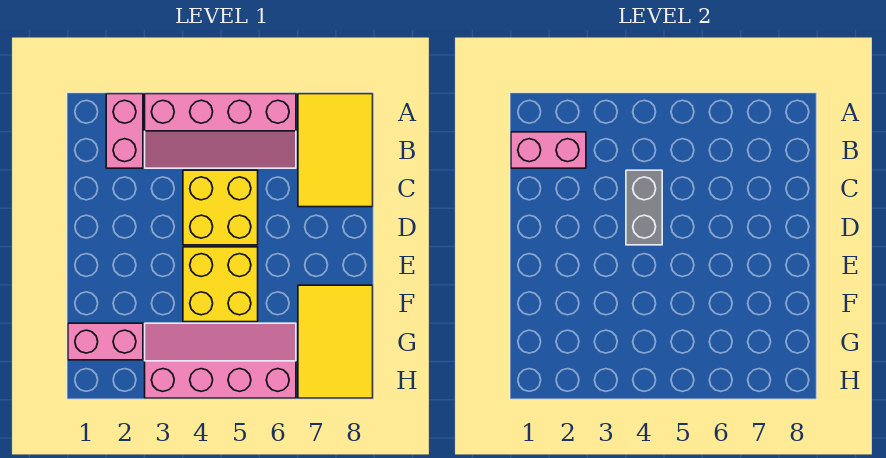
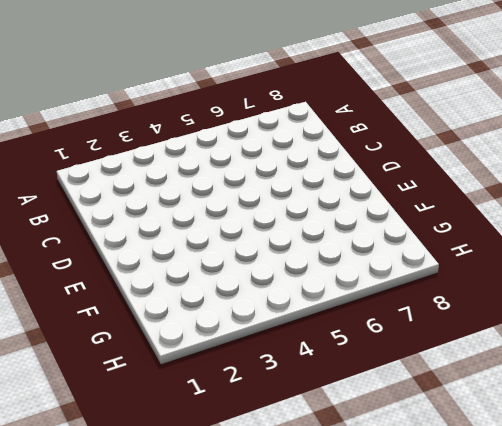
none -> pink 1x2 brick [106,94,143,168]
none -> pink 2x4 slope [145,94,296,168]

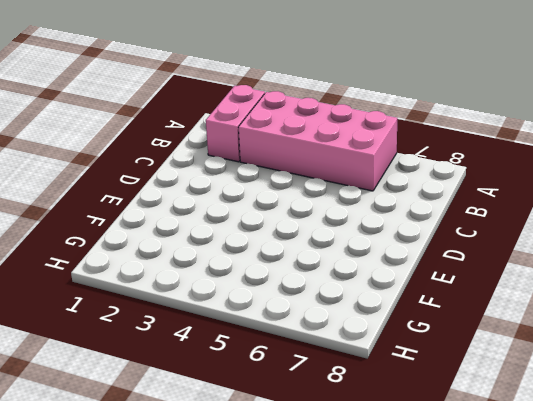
pink 2x4 brick [238,91,397,191] -> pink 2x4 slope [145,94,296,168]
none -> yellow 2x3 tile [298,94,373,207]
none -> yellow 2x2 brick [183,170,258,245]

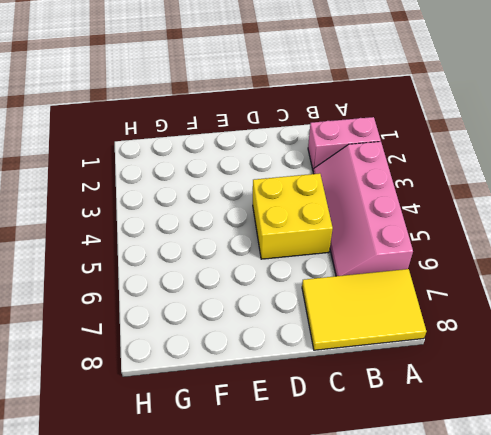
none -> yellow 2x2 brick [183,247,258,322]
none -> yellow 2x3 tile [298,285,373,398]

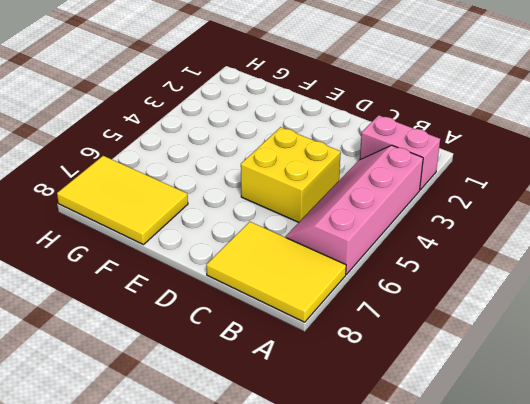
none -> yellow 2x2 brick [183,247,258,322]
none -> pink 1x2 brick [68,323,143,360]

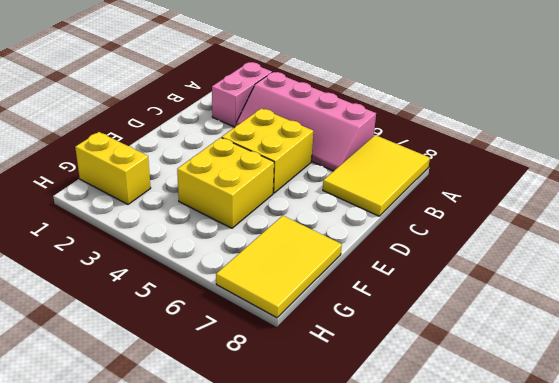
yellow 1x2 brick [75,132,151,204] -> pink 1x2 brick [68,323,143,360]
none -> pink 2x4 slope [145,323,296,398]
none -> pink 1x2 brick [511,132,586,168]

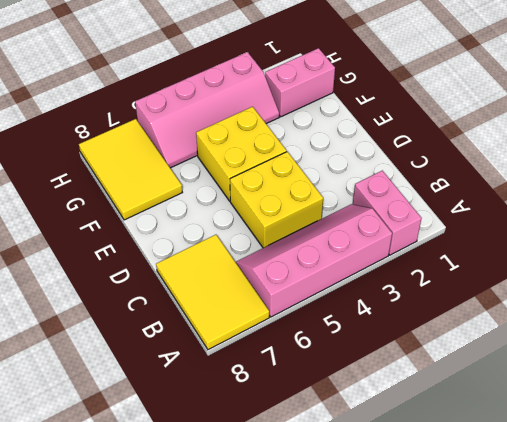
none -> pink 1x2 brick [511,132,586,168]
none -> grey 1x2 brick [626,170,662,245]

